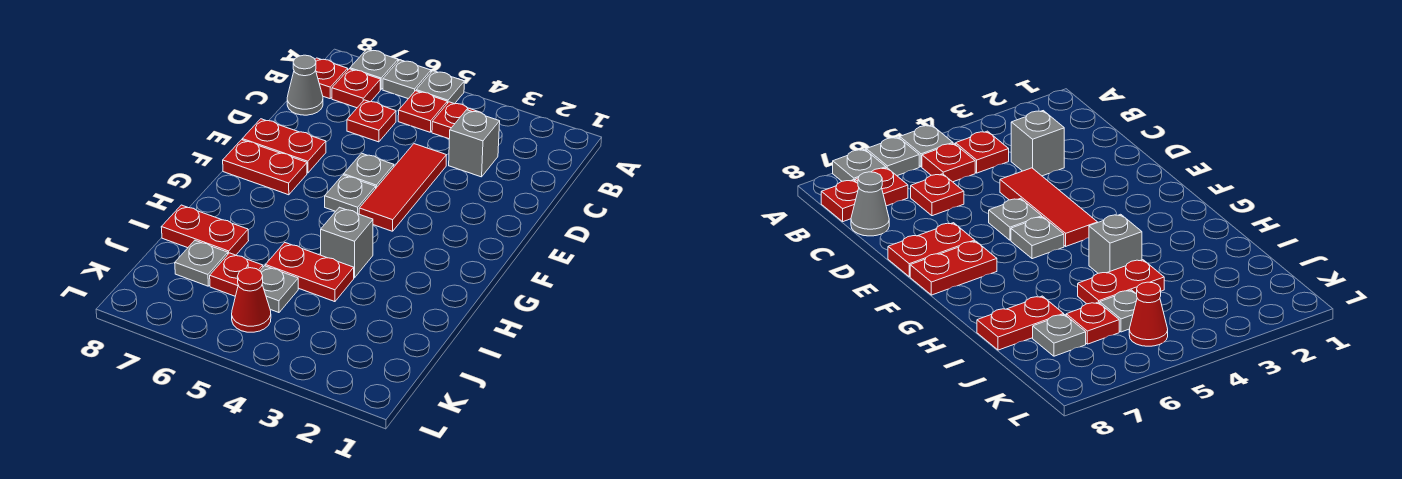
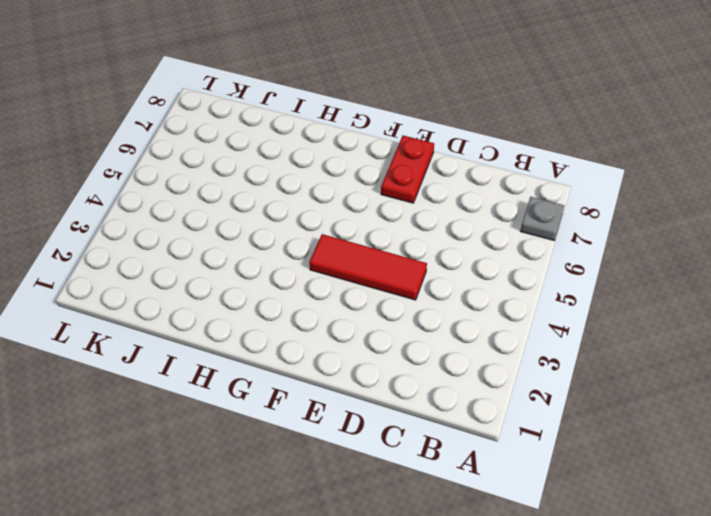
none -> grey 1x1 plate [416,71,464,104]
none -> grey 1x1 plate [383,60,431,99]
none -> red 1x1 plate [432,102,478,139]

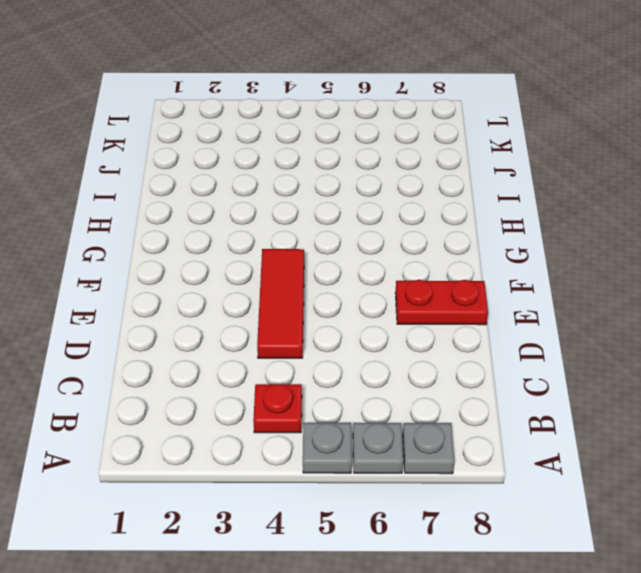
none -> red 1x1 plate [398,91,447,132]
none -> red 1x1 plate [332,69,380,108]
none -> red 1x1 plate [315,58,348,99]

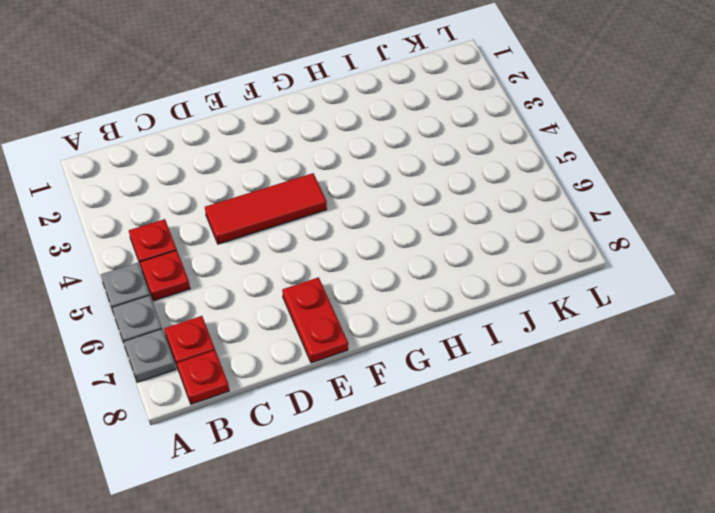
none -> grey 1x1 brick [449,110,500,177]
none -> red 1x1 plate [347,100,396,142]
none -> grey 1x1 cone [287,55,323,115]

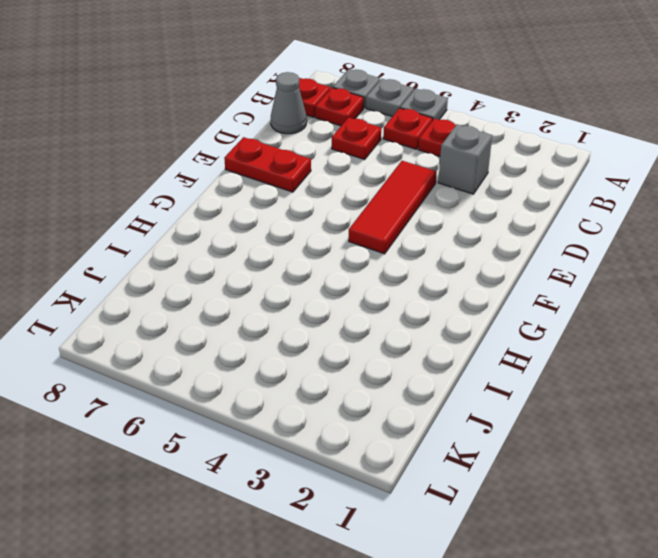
none -> grey 1x1 plate [344,153,394,188]
none -> grey 1x1 plate [325,175,376,214]
none -> red 1x2 plate [223,140,307,195]

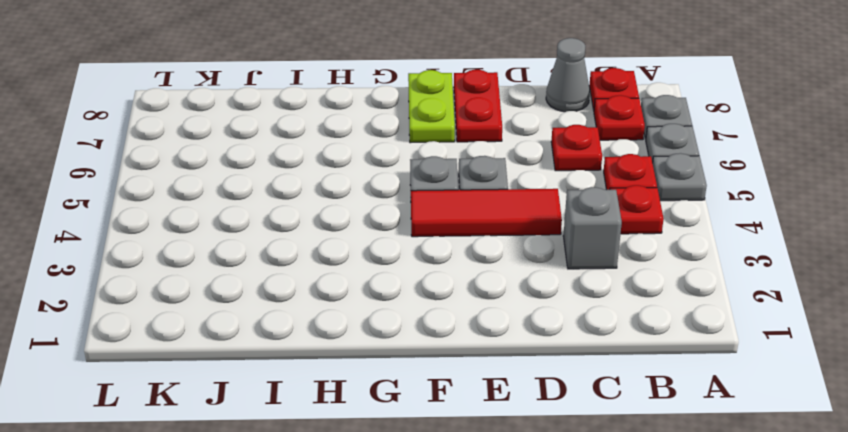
lime 1x2 plate [408,70,455,143] -> red 1x2 plate [223,140,307,195]
none -> grey 1x1 brick [321,207,373,278]
none -> red 1x2 plate [265,243,354,302]
none -> red 1x2 plate [161,205,249,255]

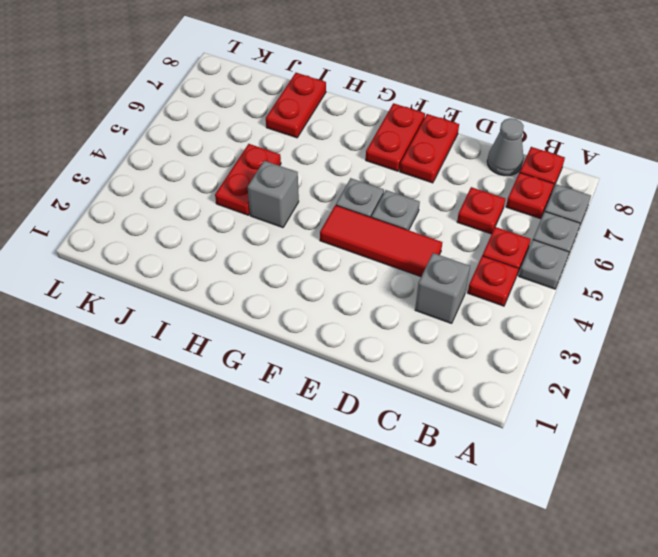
none -> grey 1x1 plate [260,266,298,313]
none -> red 1x1 plate [210,253,263,296]
none -> grey 1x1 plate [175,240,228,286]

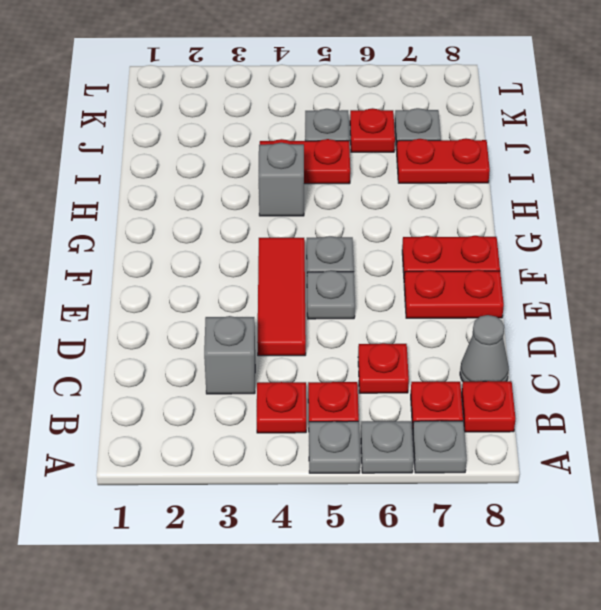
none -> red 1x1 cone [232,268,271,332]

